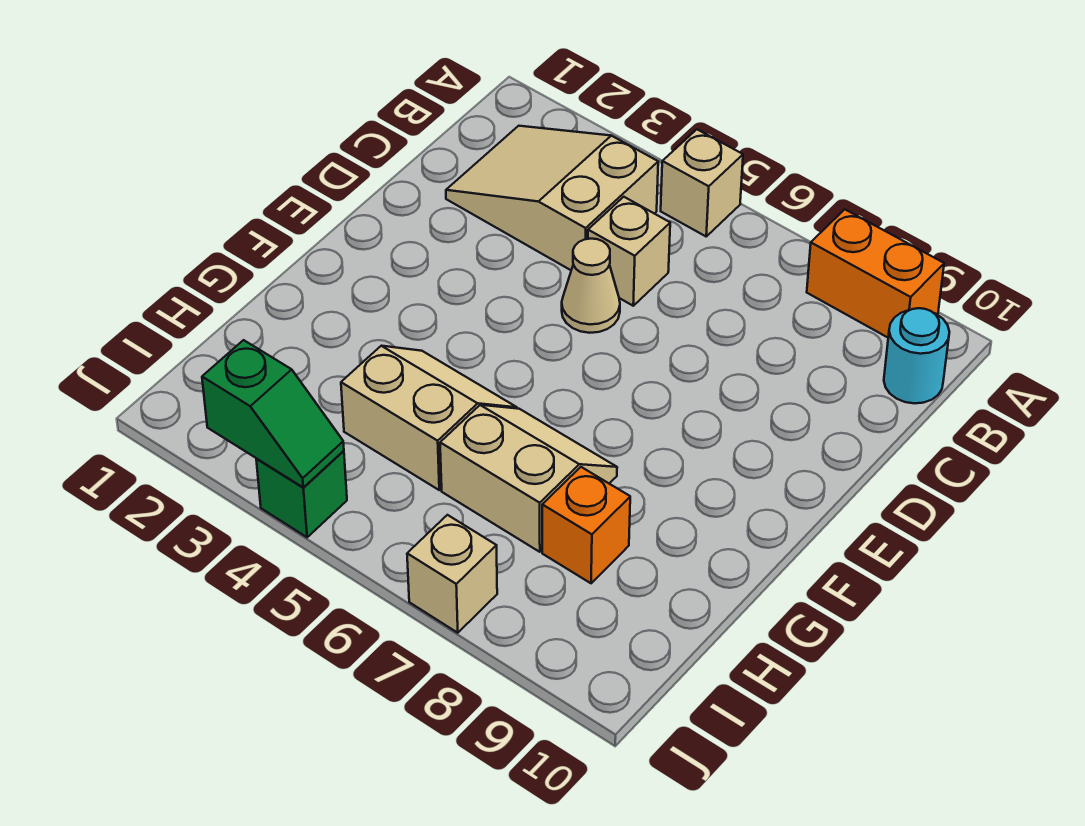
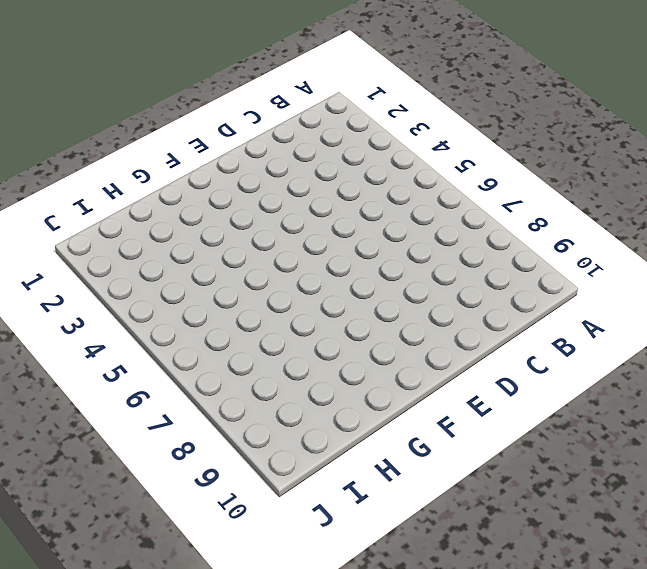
none -> tan 1x1 brick [661,130,743,236]
none -> orange 1x2 brick [807,209,944,337]
none -> tan 2x3 slope [446,126,658,270]

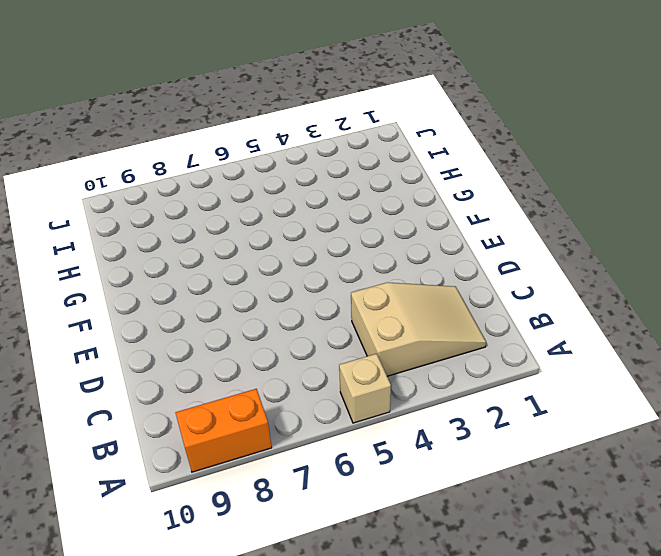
none -> cyan 1x1 round brick [884,308,949,403]
none -> tan 1x1 brick [588,197,670,306]
none -> tan 1x1 cone [562,239,620,333]

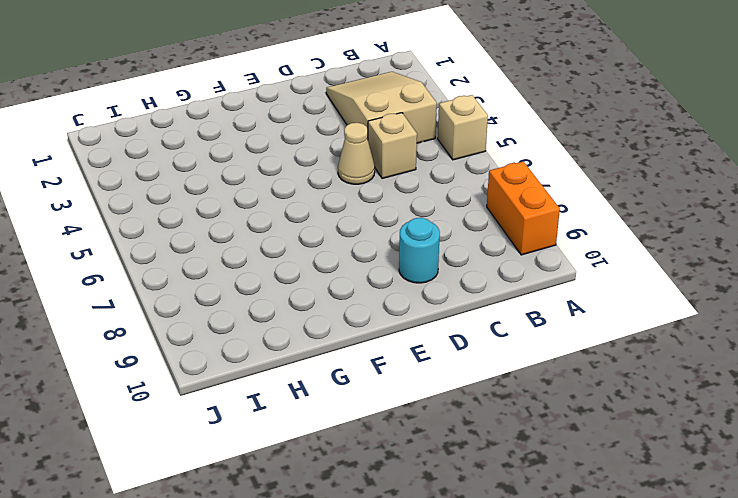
cyan 1x1 round brick [399,218,440,283] -> cyan 1x1 round brick moved to [884,308,949,403]
none -> tan 2x2 slope [341,346,517,490]
none -> tan 2x2 slope [440,405,617,552]
none -> orange 1x1 brick [542,467,630,583]

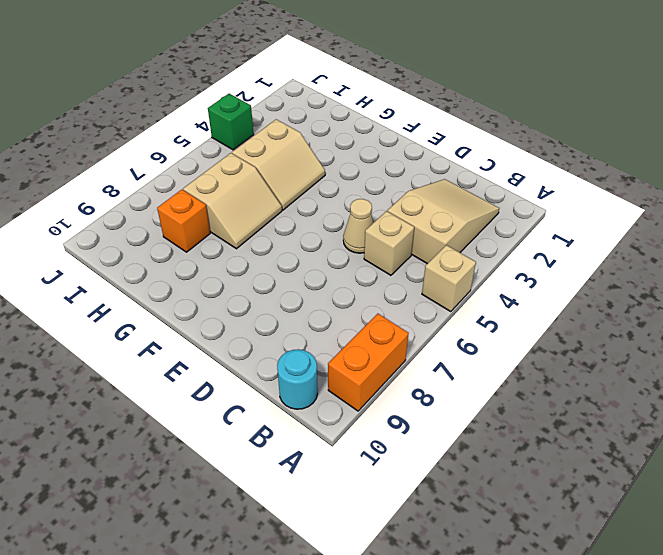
none -> tan 1x1 brick [407,515,497,633]
none -> green 1x2 slope [202,340,344,487]

